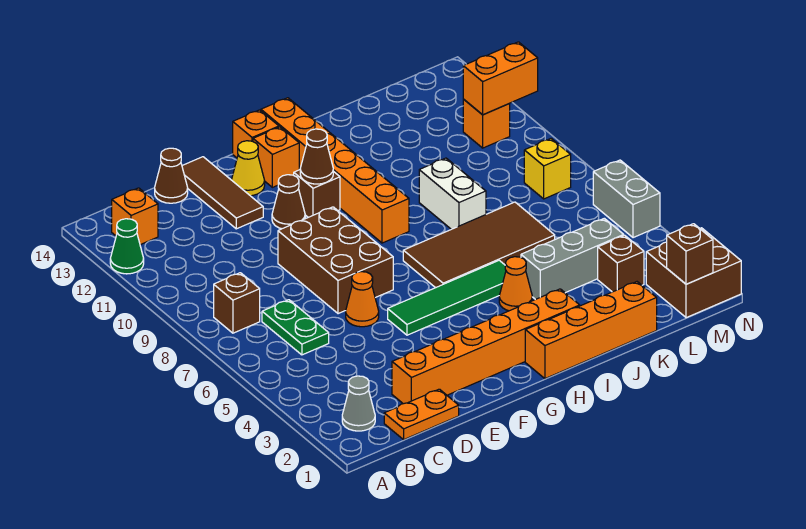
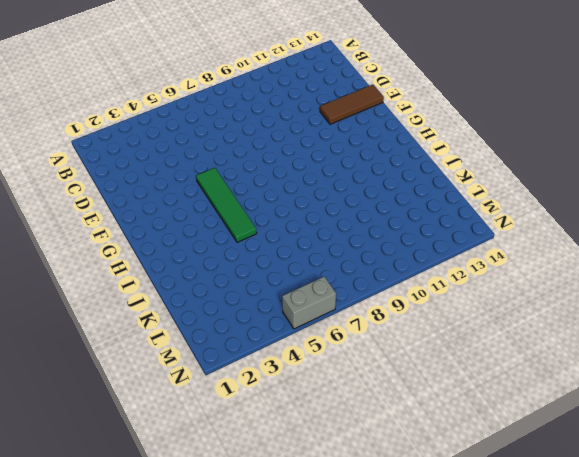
none -> green 1x1 cone [110,219,144,274]
none -> grey 1x1 cone [342,376,375,431]
none -> brown 1x1 brick [214,273,260,333]
none -> orange 1x1 brick [112,188,158,245]

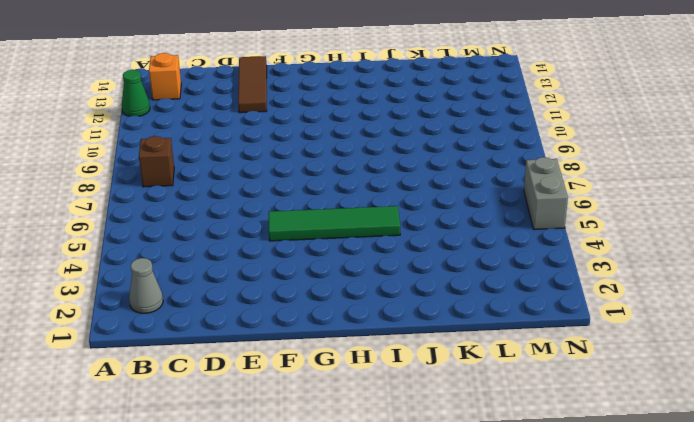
none -> orange 1x2 plate [384,389,459,440]
none -> green 1x2 plate [262,300,329,355]
none -> orange 1x6 brick [392,289,580,404]
none -> brown 1x1 cone [155,148,188,203]

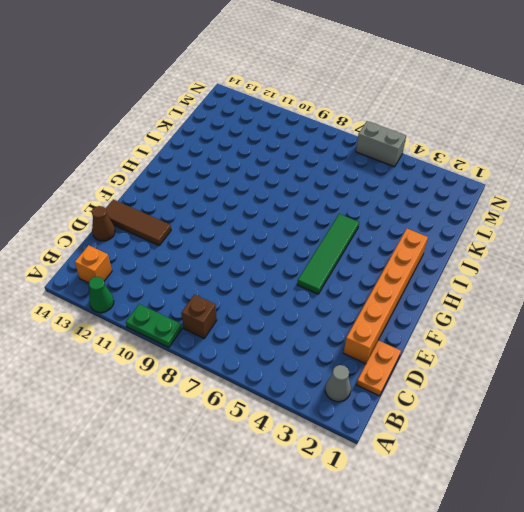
green 1x2 plate [126,304,182,348] -> green 1x2 plate moved to [262,300,329,355]
none -> orange 1x1 cone [346,272,379,327]
none -> brown 2x3 brick [278,207,393,314]
none -> brown 1x1 cone [272,175,305,229]
none -> yellow 1x1 cone [232,141,265,196]

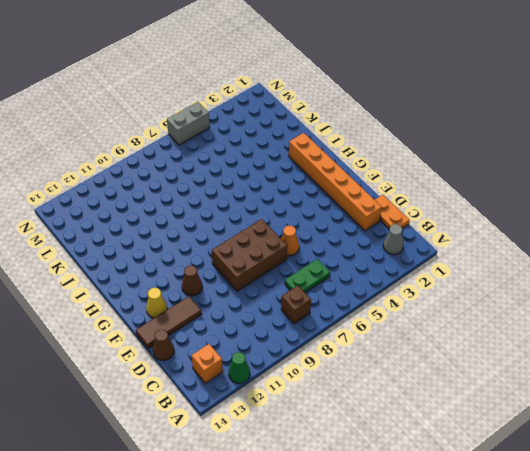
none -> green 1x4 tile [388,260,506,335]
none -> brown 1x1 brick [294,170,340,217]
none -> orange 1x1 brick [253,127,299,187]
none -> orange 1x1 brick [233,110,279,158]

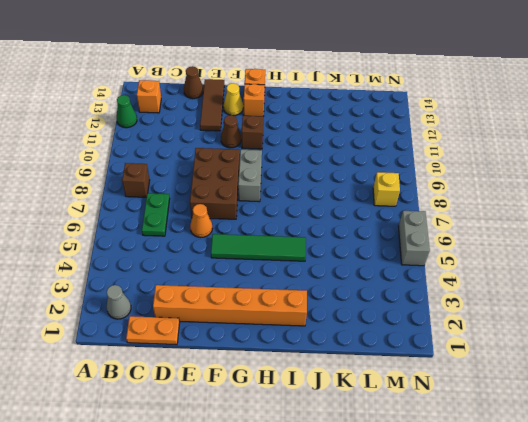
grey 1x2 brick [238,150,262,202] -> none
none -> orange 1x4 brick [525,282,657,379]
none -> brown 2x4 tile [403,202,555,288]
none -> orange 1x6 brick [261,98,409,243]
none -> orange 1x1 cone [499,257,532,311]

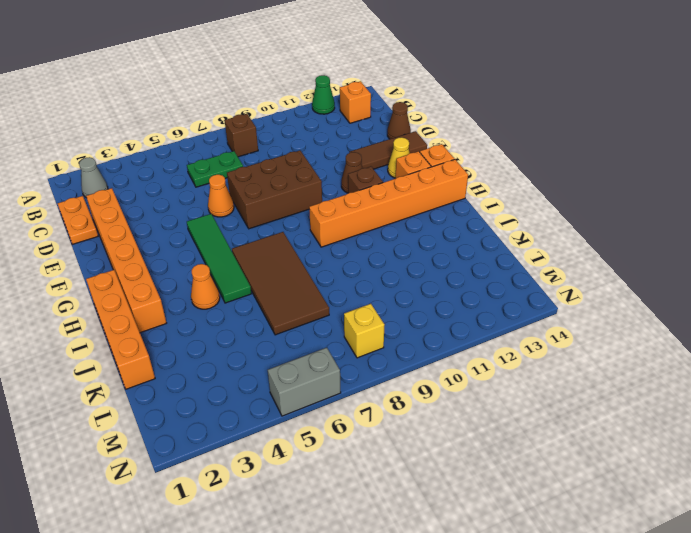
none -> grey 1x3 brick [521,218,624,300]
none -> white 1x2 brick [419,158,486,229]
none -> brown 1x1 brick [598,235,644,292]
none -> brown 2x2 brick [646,228,741,318]

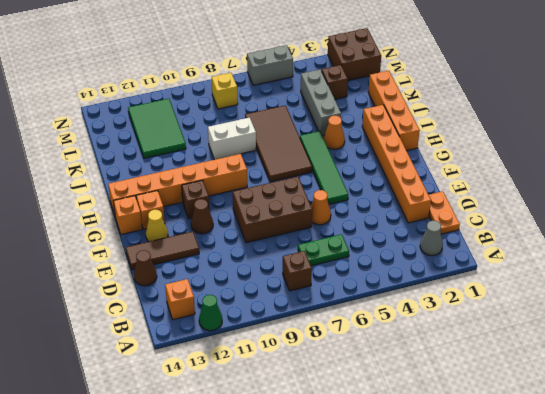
green 2x3 tile [128,99,186,158] -> orange 1x1 brick [463,99,510,148]
none -> brown 1x1 cone [300,129,333,184]
none -> brown 1x1 brick [667,224,713,284]
none -> orange 1x2 brick [463,42,538,115]

